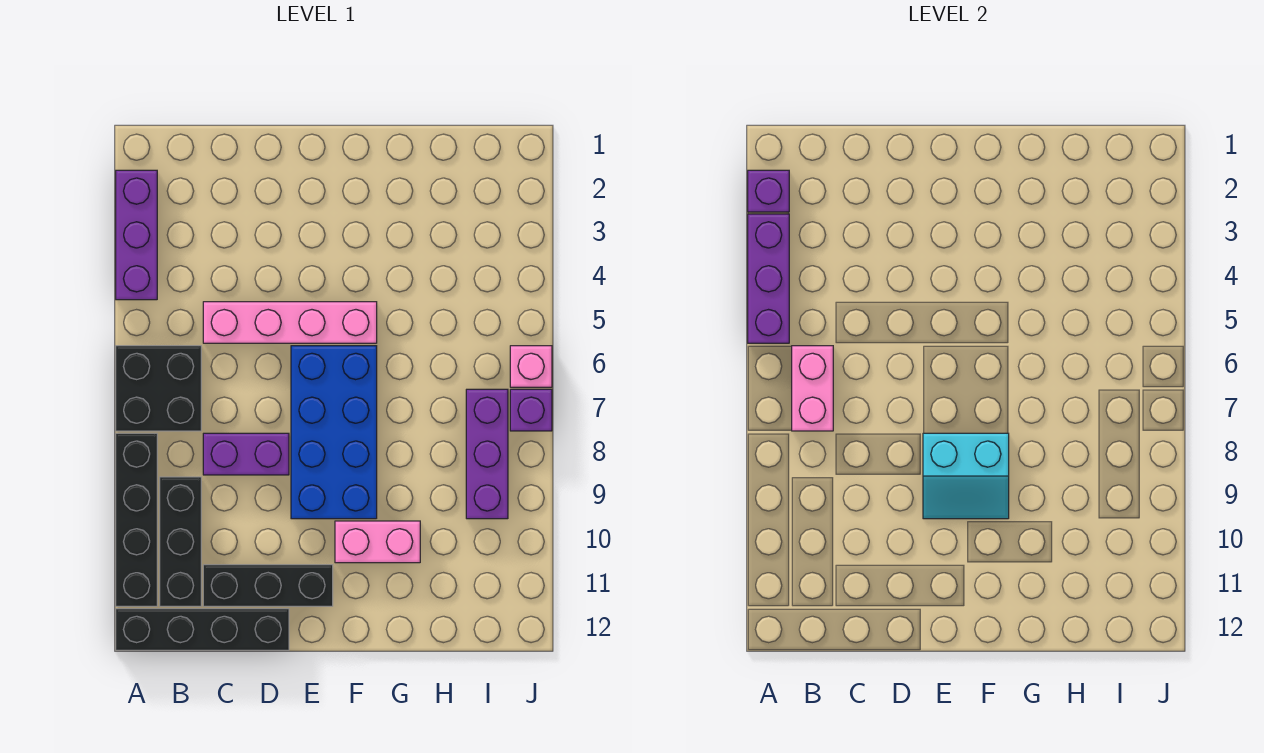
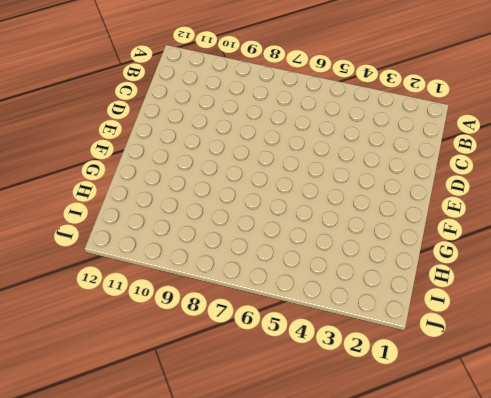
none -> purple 1x3 brick [116,170,157,300]
none -> black 2x2 brick [116,346,201,431]
none -> black 1x4 brick [116,433,157,606]

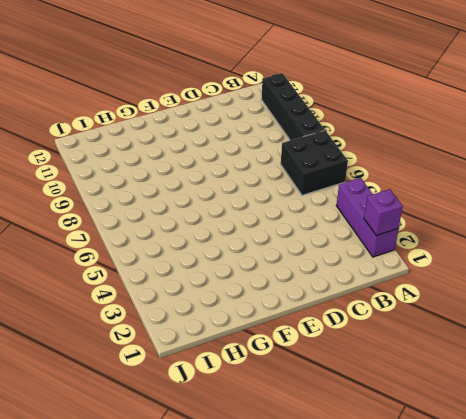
none -> black 1x4 brick [116,609,289,650]
none -> black 1x3 brick [160,477,201,606]
none -> pink 1x4 brick [203,302,377,343]

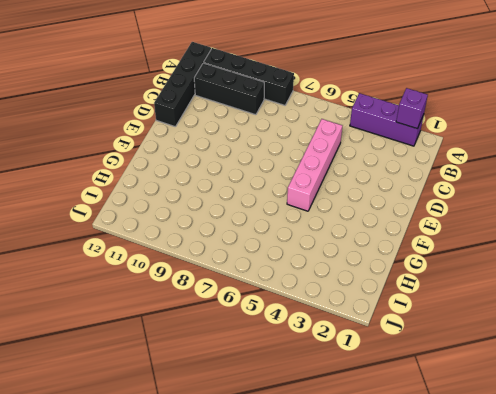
none -> black 2x2 brick [116,346,201,431]
none -> purple 1x2 brick [203,433,289,475]
none -> black 1x3 brick [203,565,333,606]

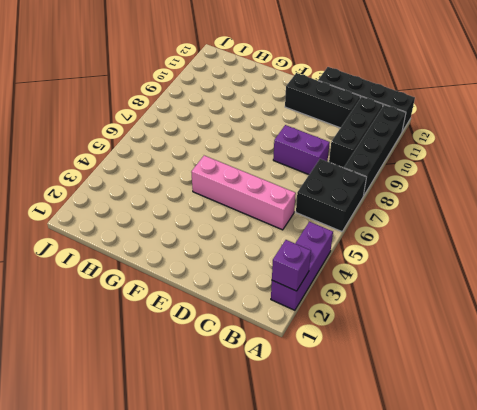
none -> blue 2x4 brick [291,346,377,519]
none -> pink 1x2 brick [335,521,420,563]
none -> purple 1x3 brick [466,389,508,519]

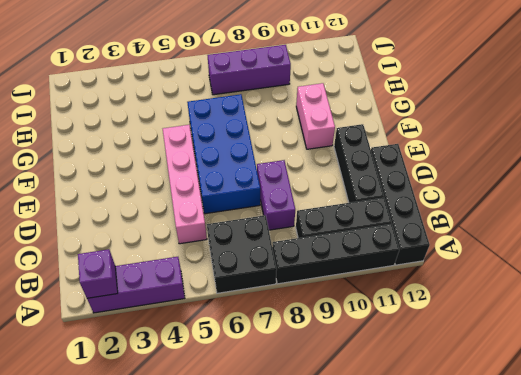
blue 2x4 brick [187,94,260,214] -> blue 2x4 brick turned to [291,346,377,519]
none -> pink 1x1 brick [510,346,552,387]
none -> purple 1x1 brick [510,389,552,431]
none -> purple 1x3 brick [748,214,789,343]

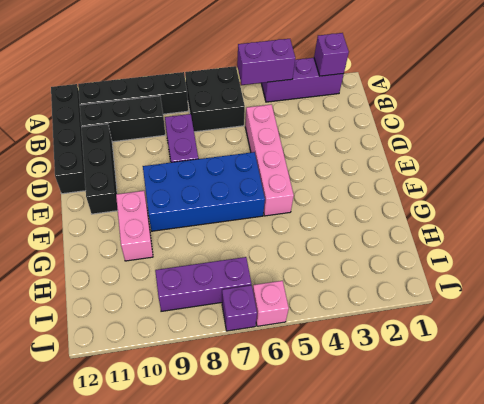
purple 1x2 brick [237,39,295,85] -> purple 1x3 brick [748,214,789,343]
none -> pink 1x2 brick [792,346,833,431]
none -> cyan 2x2 slope [923,433,1009,519]

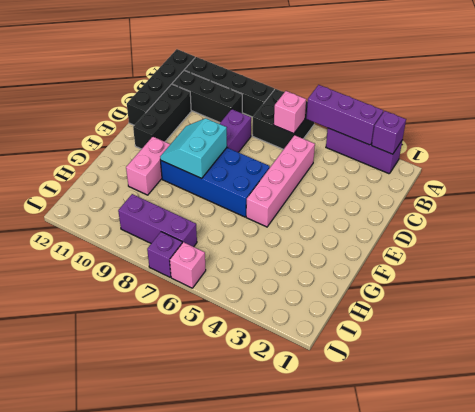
pink 1x1 brick [274,91,306,134] -> pink 1x2 brick [792,346,833,431]

